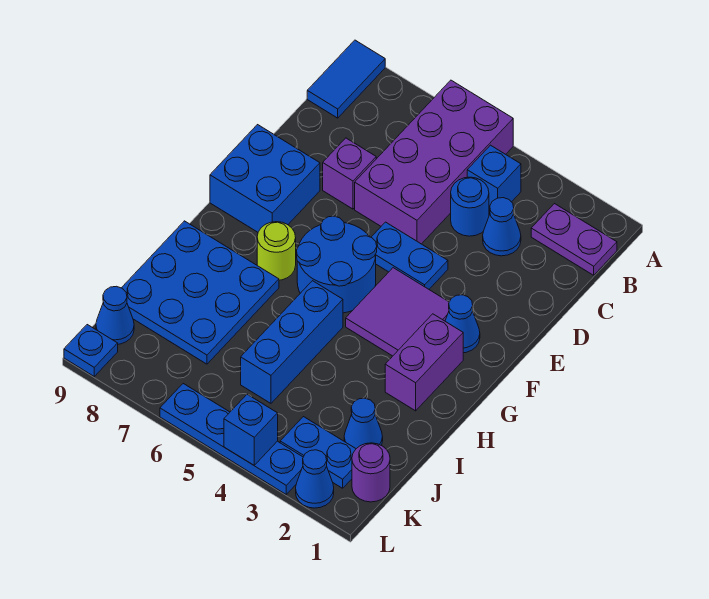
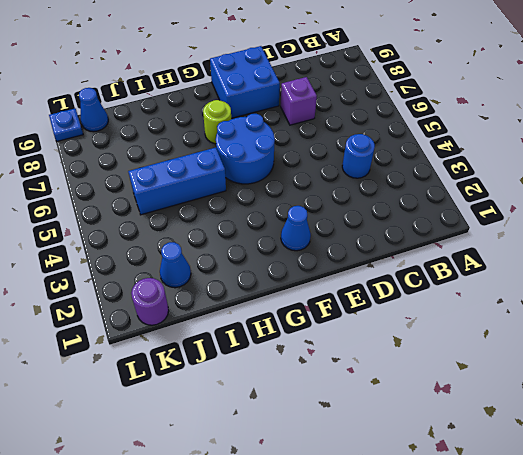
none -> purple 2x4 brick [355,80,513,244]
none -> blue 1x2 tile [307,40,385,118]
none -> purple 1x2 plate [531,204,617,275]

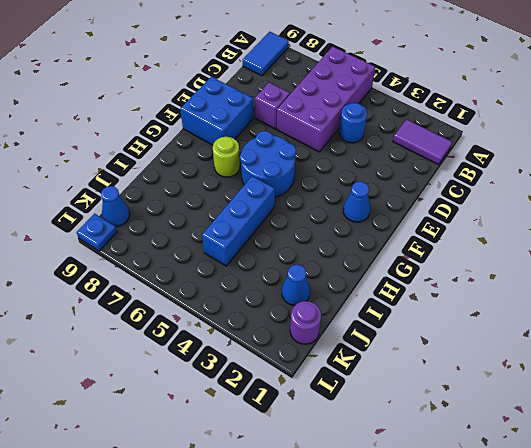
purple 1x2 tile [393,120,452,165] -> purple 1x2 plate [531,204,617,275]
none -> blue 1x1 brick [467,145,521,211]
none -> blue 1x1 cone [483,198,521,256]
none -> blue 1x2 plate [371,222,448,289]

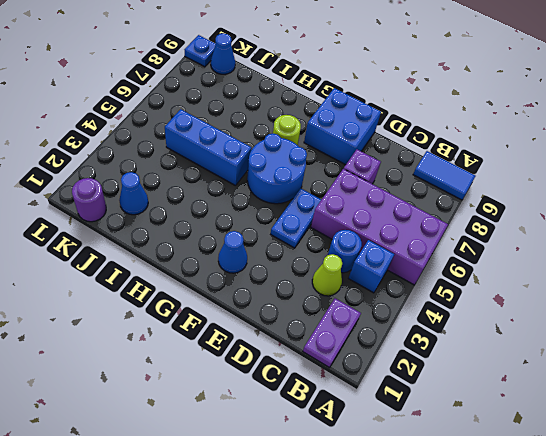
lime 1x1 cone [312,254,342,296] -> blue 1x1 cone [483,198,521,256]
none -> purple 2x2 tile [346,268,449,356]
none -> purple 1x2 brick [385,314,463,411]
none -> blue 3x3 plate [122,221,279,364]

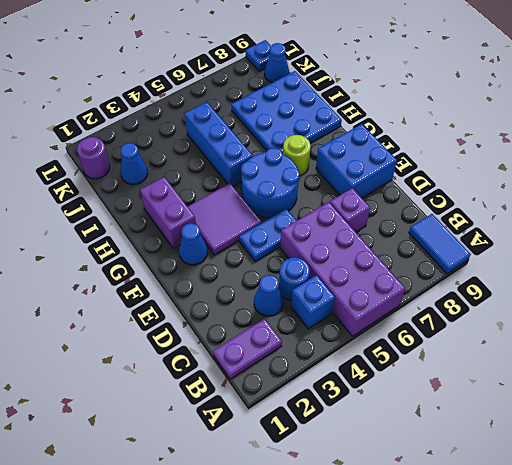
none -> blue 1x2 plate [280,417,356,488]
none -> blue 1x1 cone [296,450,334,508]
none -> blue 1x4 plate [160,384,303,494]

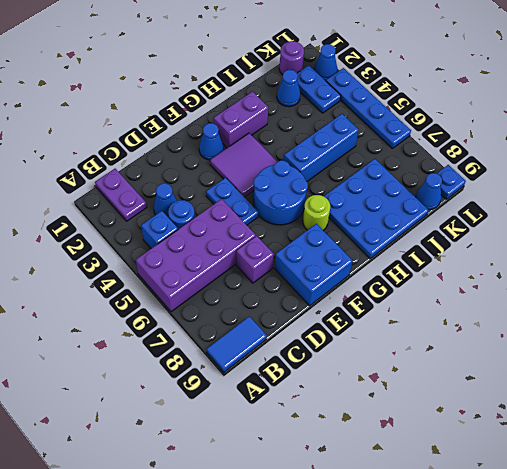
none -> blue 1x1 brick [224,394,278,465]

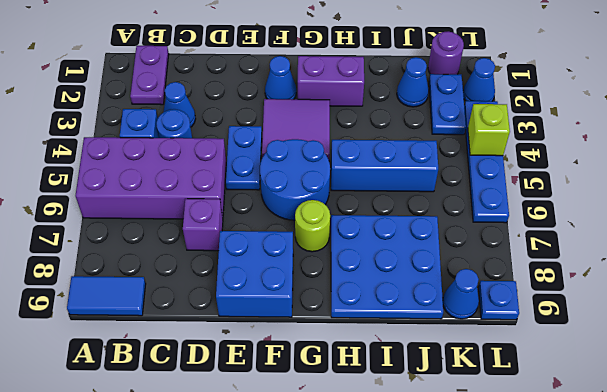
lime 1x1 brick [468,104,510,156] -> blue 1x1 brick [224,394,278,465]

